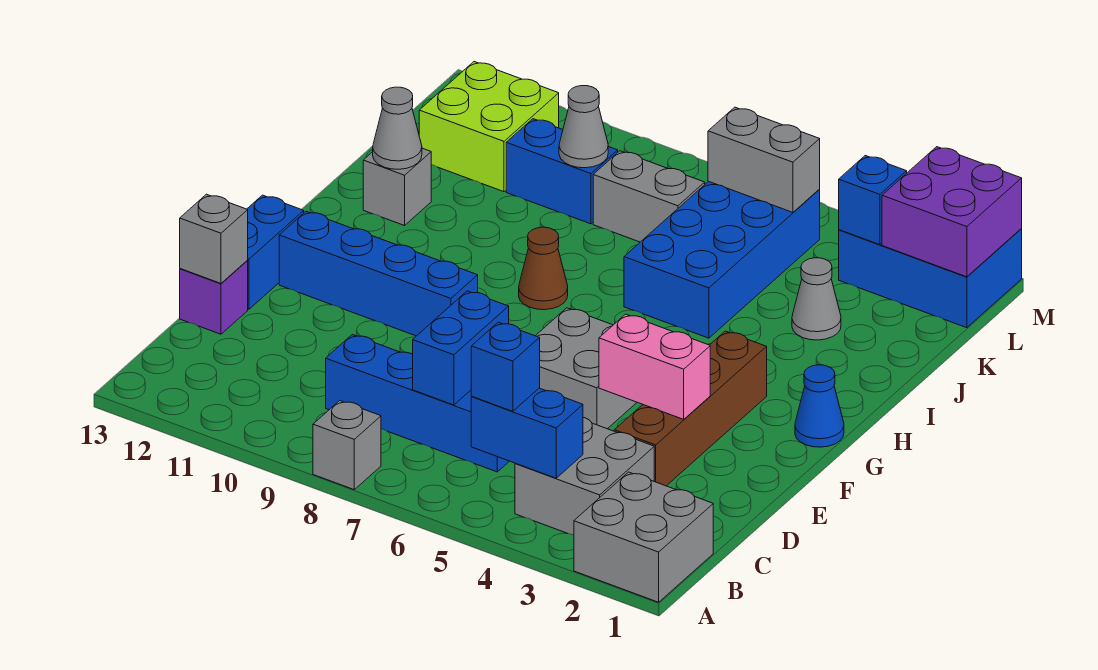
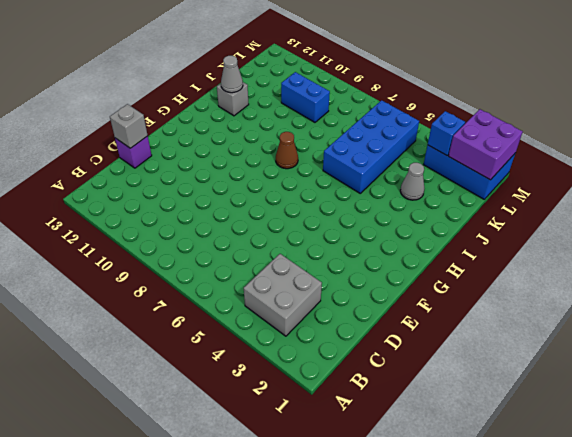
none -> grey 2x2 brick [574,472,713,602]
none -> grey 1x1 brick [313,401,381,489]
none -> blue 1x4 brick [326,335,509,472]

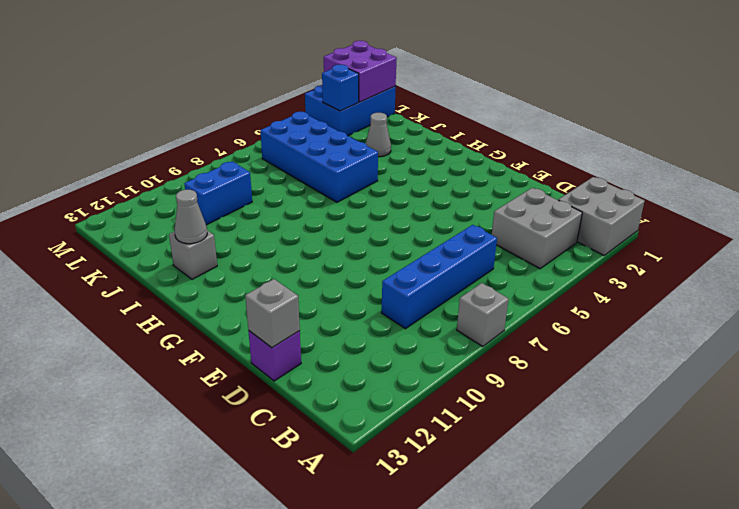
none -> brown 1x4 brick [614,331,767,486]
none -> grey 2x2 brick [536,308,637,429]
none -> blue 1x2 brick [247,195,304,309]

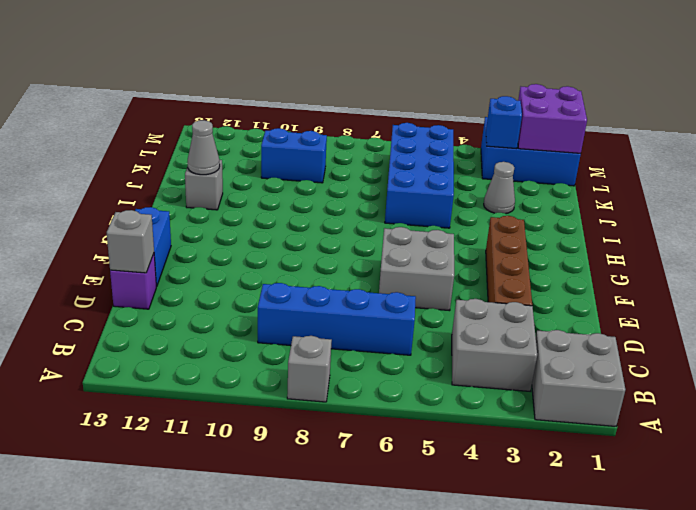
none -> blue 1x4 brick [279,211,478,336]
none -> blue 1x1 cone [795,365,844,447]
none -> brown 1x1 cone [519,227,568,310]

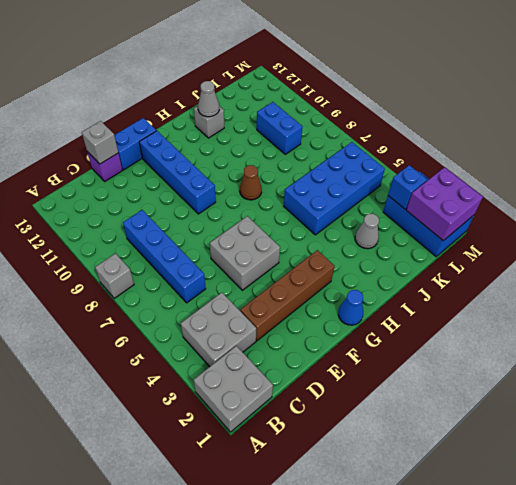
none -> grey 1x2 brick [593,151,705,242]
none -> lime 2x2 brick [419,62,559,192]
none -> blue 1x2 brick [471,388,583,478]

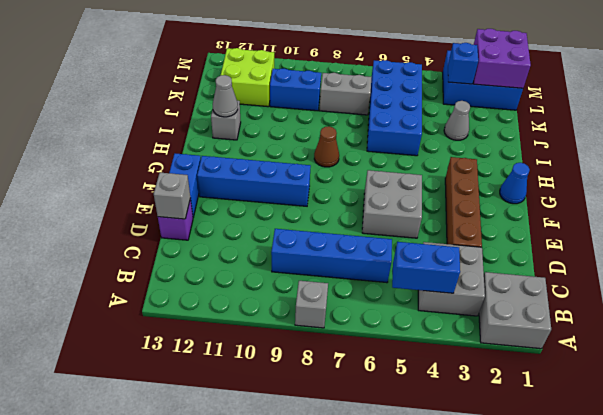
none -> blue 1x2 brick [413,291,509,405]
none -> pink 1x2 brick [599,314,710,419]
none -> grey 1x1 cone [559,86,608,168]

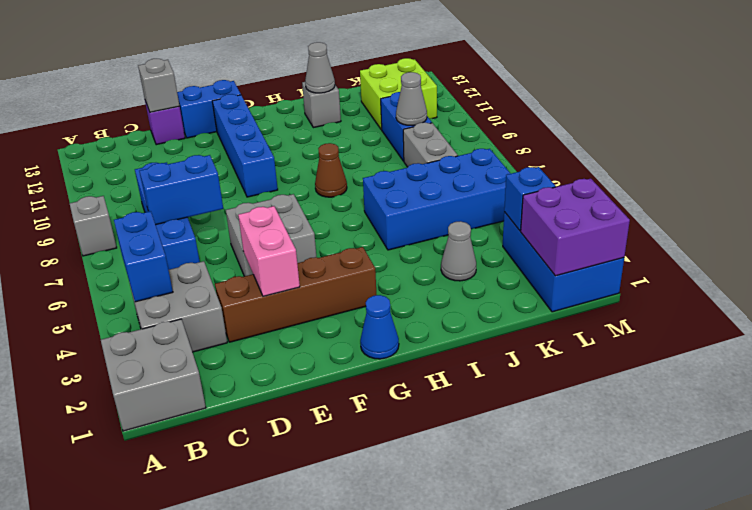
none -> grey 1x2 brick [708,107,820,212]
none -> blue 1x1 brick [471,322,540,411]

